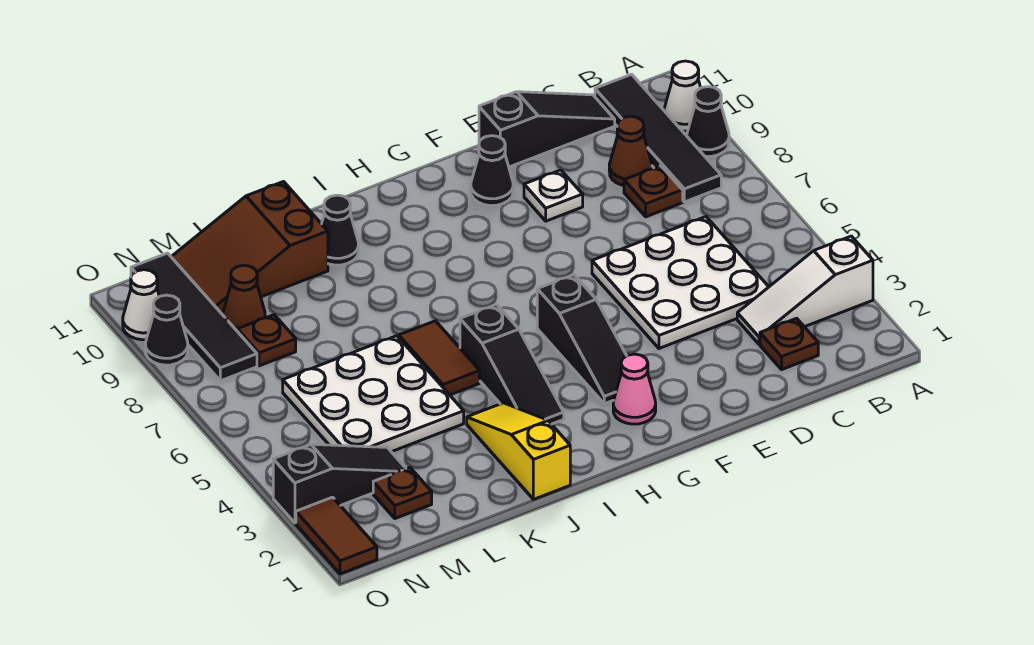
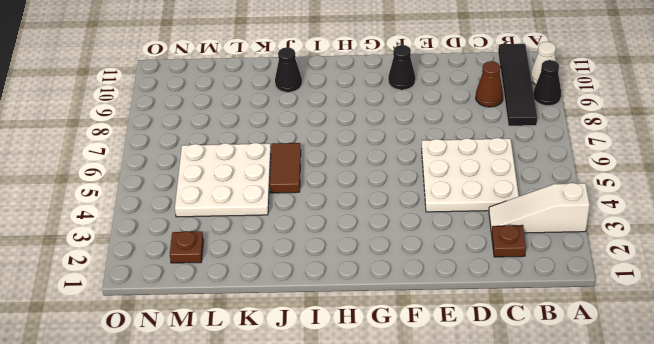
none -> brown 1x1 plate [624,166,683,217]
none -> black 1x3 slope [479,92,615,167]
none -> white 1x1 plate [524,170,583,221]

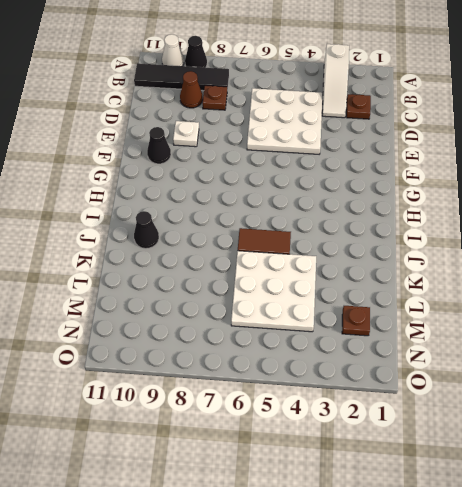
none -> black 1x3 slope [479,92,615,167]
none -> pink 1x1 cone [613,354,656,424]
none -> black 1x3 slope [537,275,627,404]

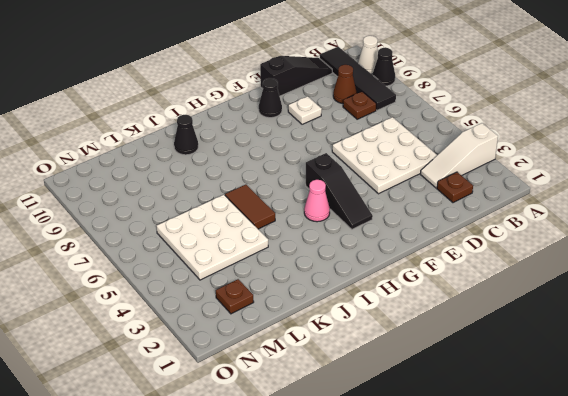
pink 1x1 cone [304,180,330,222] -> pink 1x1 cone moved to [613,354,656,424]
none -> black 1x3 slope [460,304,564,424]
none -> yellow 1x3 slope [467,403,570,499]
none -> brown 2x3 slope [171,182,328,312]

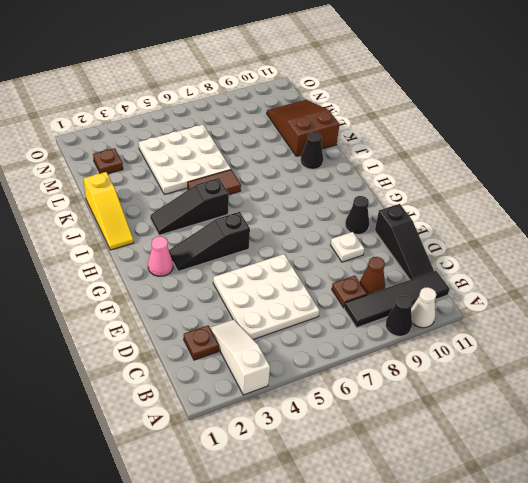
yellow 1x3 slope [83,172,134,250] -> yellow 1x3 slope turned to [467,403,570,499]
none -> black 1x3 slope [273,444,406,523]
none -> brown 1x1 plate [237,315,296,366]
none -> brown 1x1 cone [223,265,265,330]

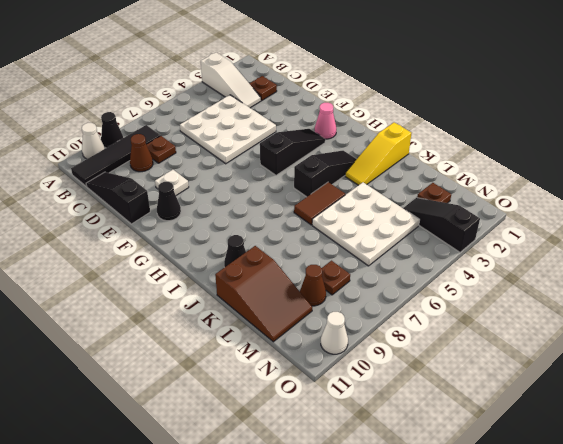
none -> black 1x4 tile [131,253,257,381]
none -> brown 1x2 tile [296,497,377,574]
none -> black 1x1 cone [145,295,188,365]

